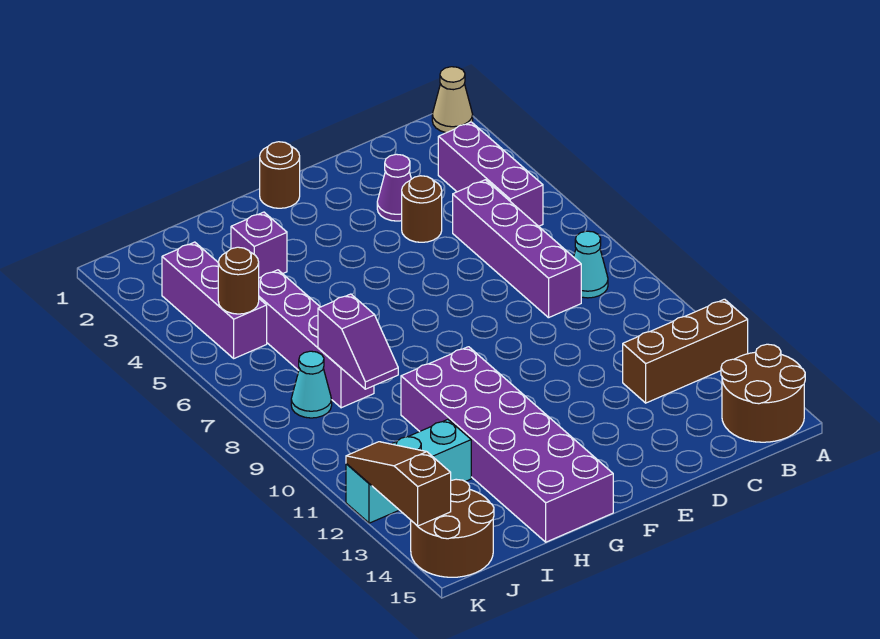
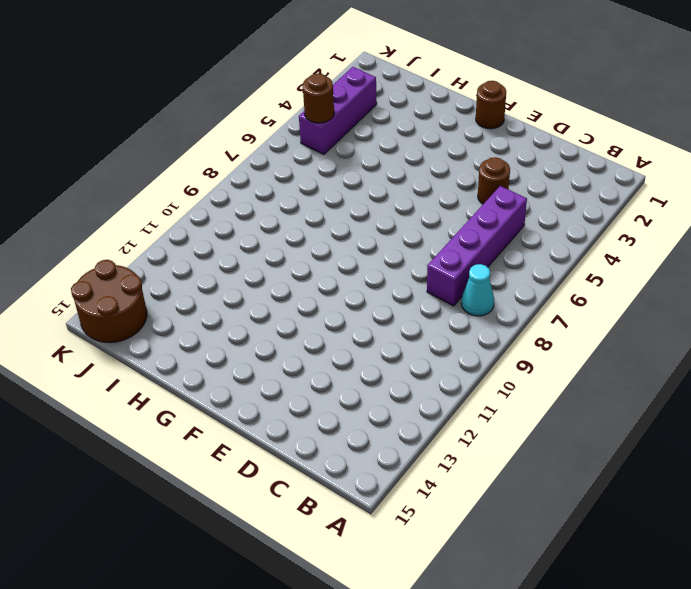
none -> tan 1x1 cone [432,67,473,133]
none -> brown 1x3 brick [623,299,748,403]
none -> brown 2x2 round brick [721,344,805,442]

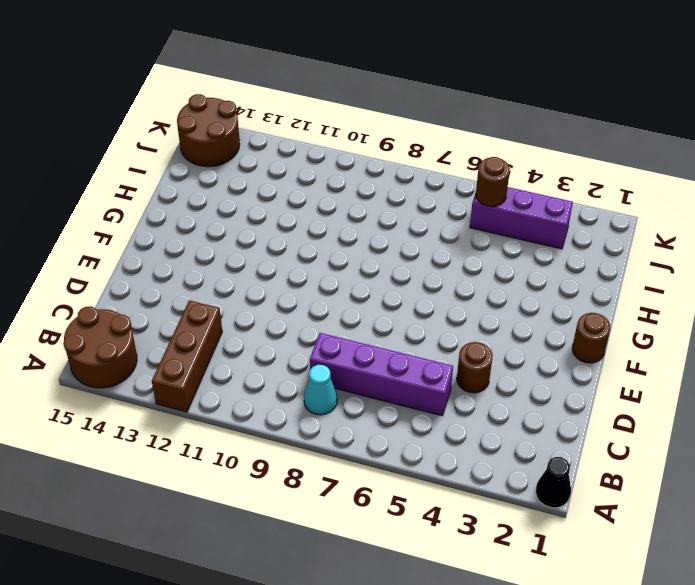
black 1x1 cone [536,457,571,508] -> tan 1x1 cone [432,67,473,133]
none -> purple 1x3 brick [438,122,543,226]
none -> purple 1x1 cone [377,154,411,221]
none -> purple 2x6 brick [401,347,613,542]

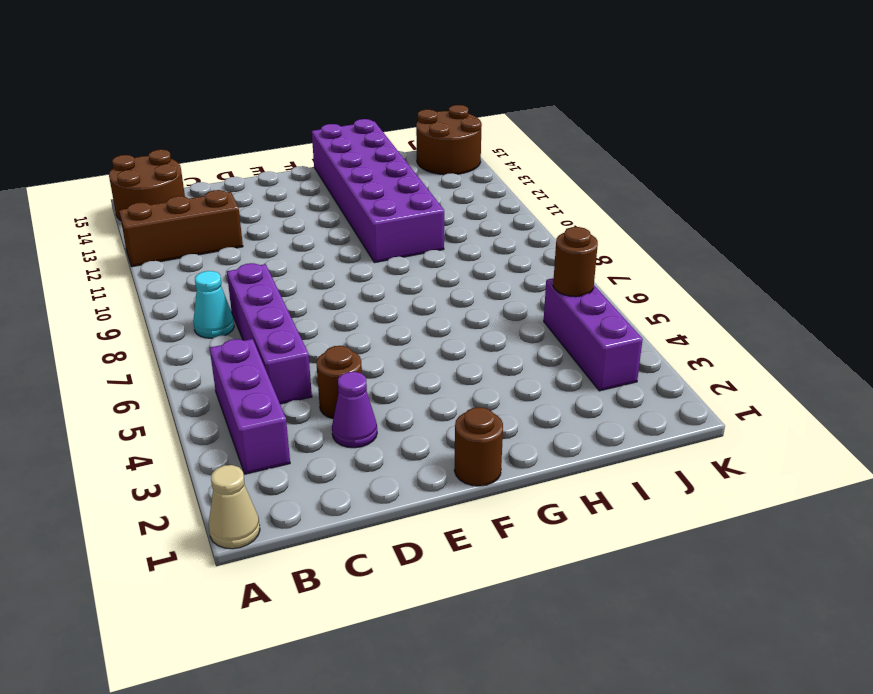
none -> purple 1x1 brick [231,212,287,278]
none -> purple 1x4 brick [259,270,374,408]
none -> cyan 1x3 brick [346,419,471,523]

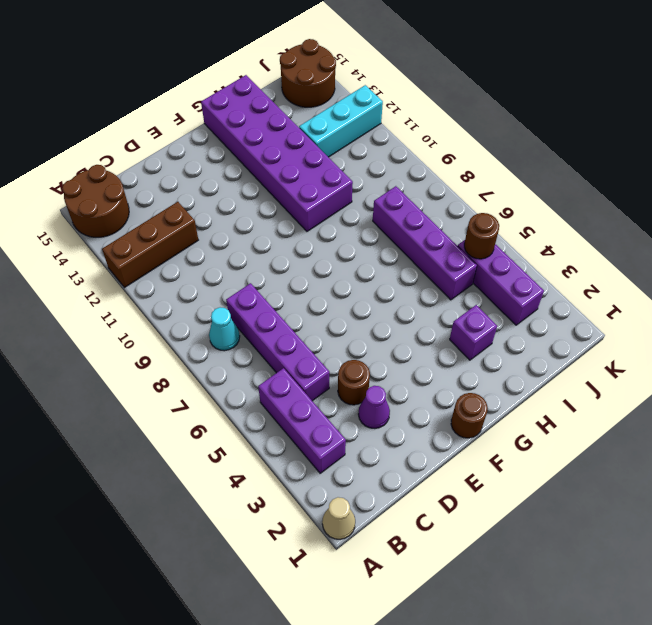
none -> cyan 1x1 cone [291,351,332,418]
none -> purple 1x2 slope [318,294,398,389]
none -> brown 1x3 slope [346,442,451,526]

